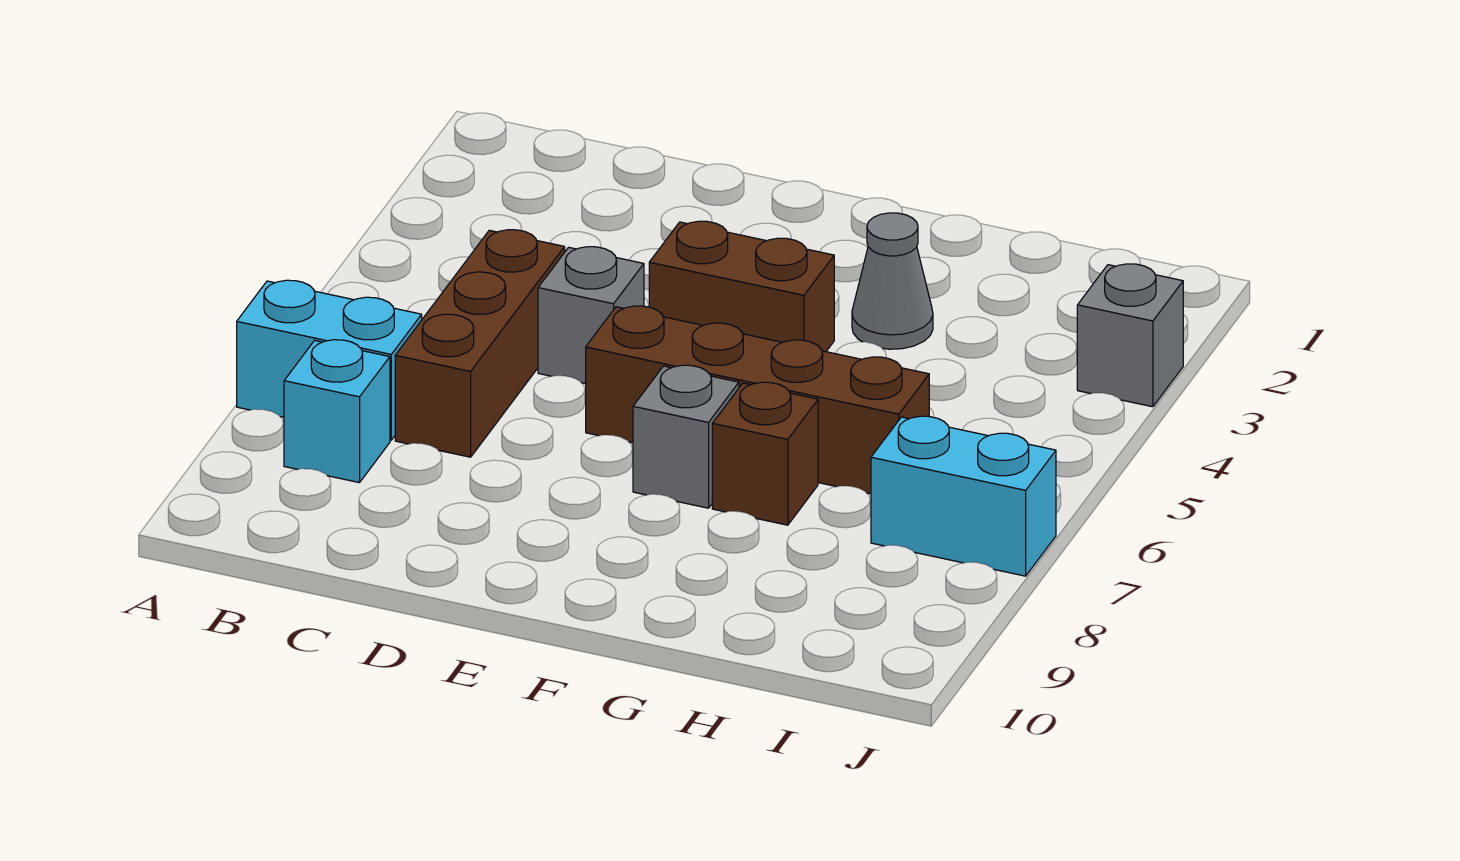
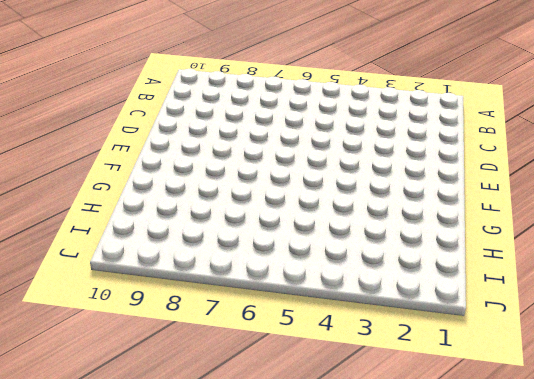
none -> cyan 1x2 brick [237,280,422,440]
none -> cyan 1x1 brick [284,340,390,483]

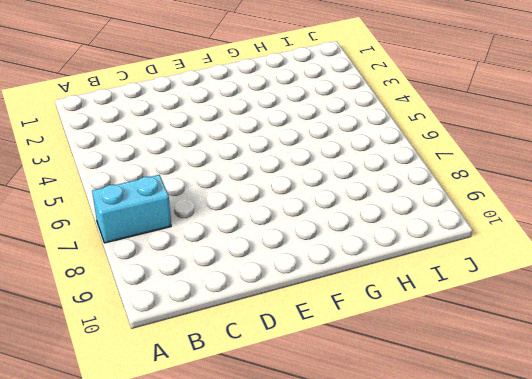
none -> cyan 1x1 brick [284,340,390,483]
none -> brown 1x3 brick [395,230,565,457]

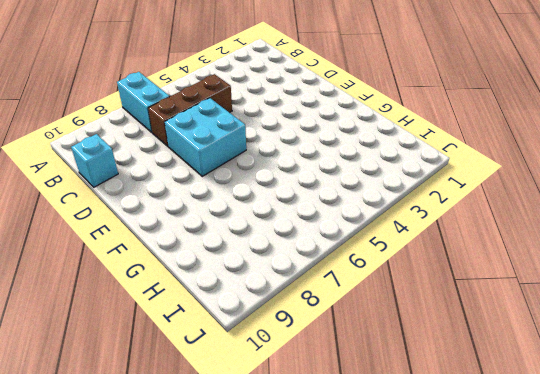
cyan 1x1 brick [71,134,118,187] -> cyan 1x1 brick moved to [284,340,390,483]
cyan 2x2 brick [165,98,246,176] -> brown 1x4 brick [586,306,929,494]
none -> grey 1x1 brick [538,247,644,384]
none -> brown 1x2 brick [649,221,834,352]

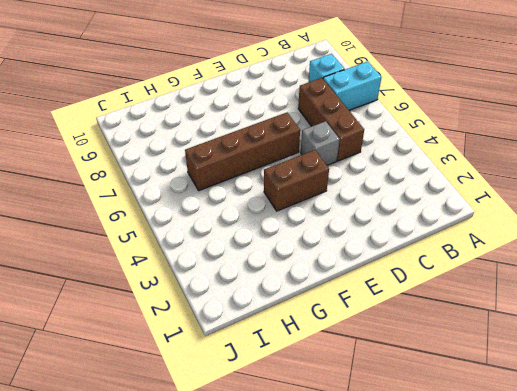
none -> grey 1x1 brick [633,365,739,508]
none -> grey 1x1 cone [852,213,933,349]

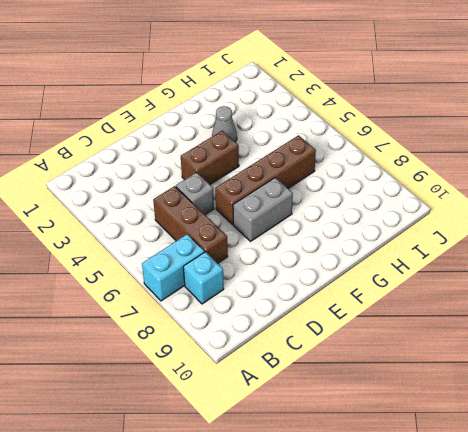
grey 1x2 brick [233,178,293,241] -> grey 1x1 brick [633,365,739,508]
none -> brown 1x1 brick [712,382,818,525]
none -> cyan 1x2 brick [871,416,1056,576]

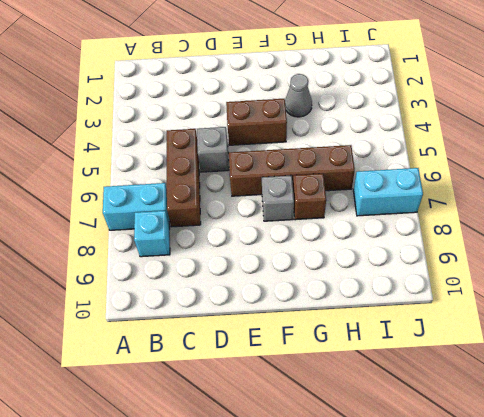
none -> grey 1x1 brick [1077,264,1183,407]

